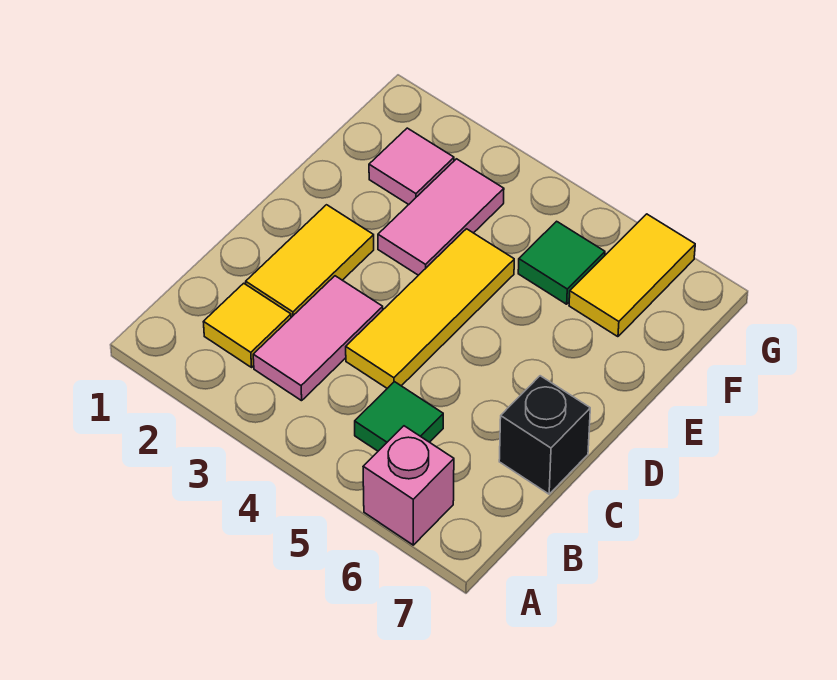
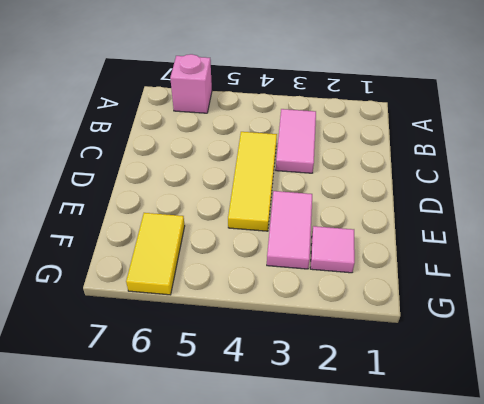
none -> yellow 1x1 tile [204,283,291,367]
none -> green 1x1 tile [355,382,443,451]

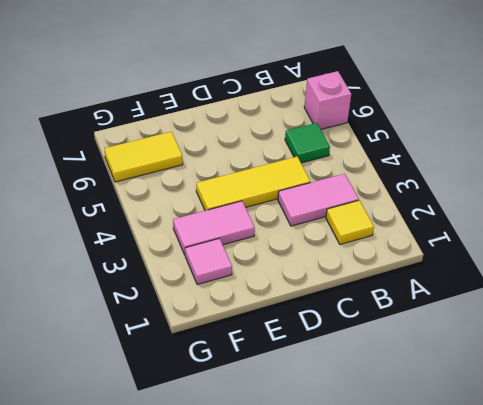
none -> yellow 1x2 tile [246,205,374,317]
none -> black 1x1 brick [499,376,590,494]

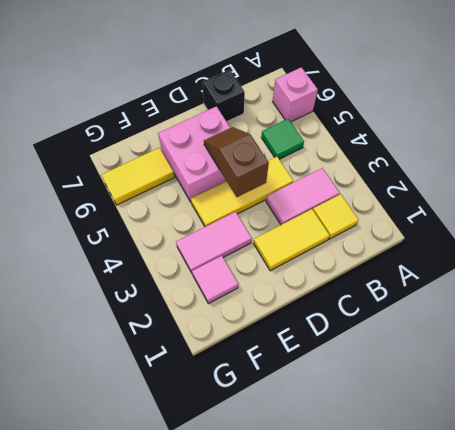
brown 1x2 slope [204,127,269,197] -> none
pink 2x2 brick [158,106,230,202] -> none
none -> green 1x1 tile [518,221,605,304]

